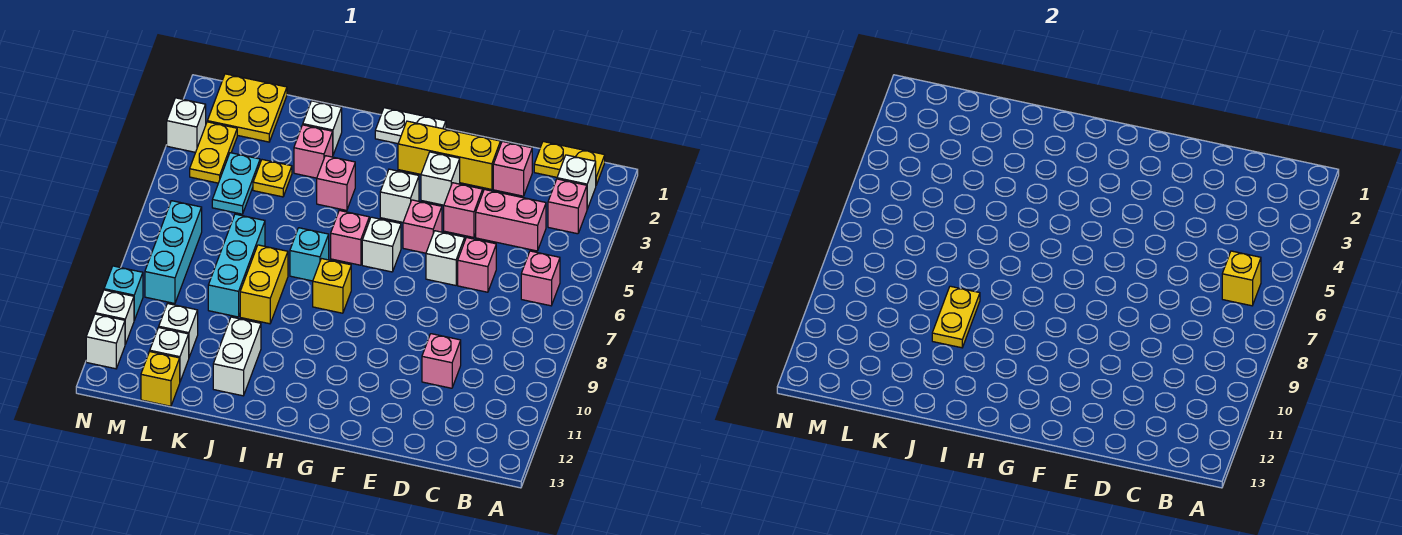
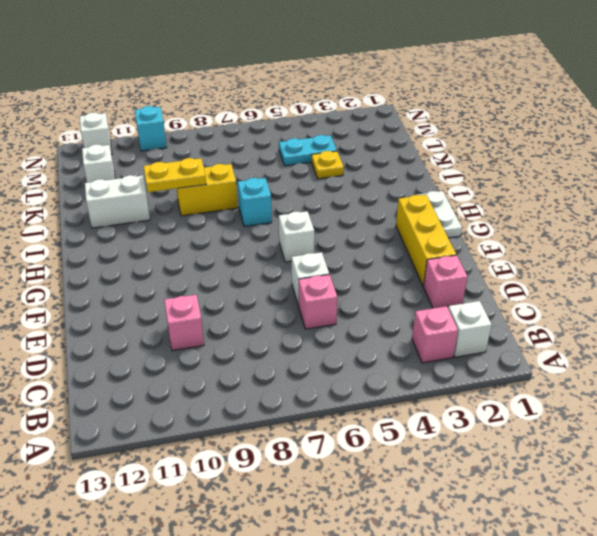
none -> yellow 1x2 plate [534,142,605,185]
none -> pink 1x1 brick [521,251,560,306]
none -> pink 1x2 brick [476,189,546,251]
none -> pink 1x1 brick [444,183,483,237]

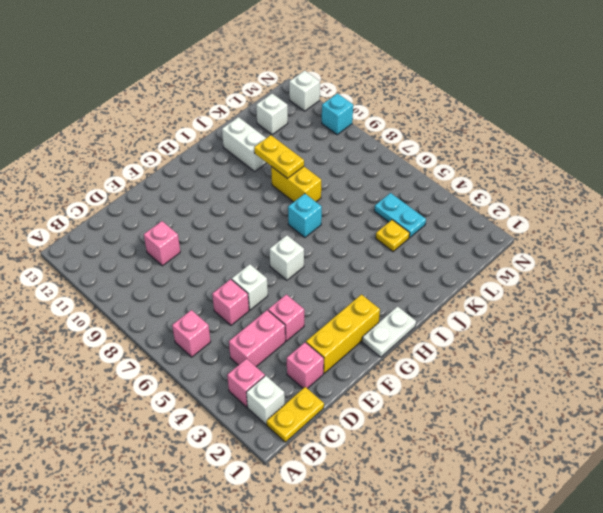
none -> white 1x1 brick [421,152,460,205]
none -> pink 1x1 brick [403,200,442,253]
none -> white 1x1 brick [380,169,419,222]
none -> pink 1x1 brick [331,210,369,265]

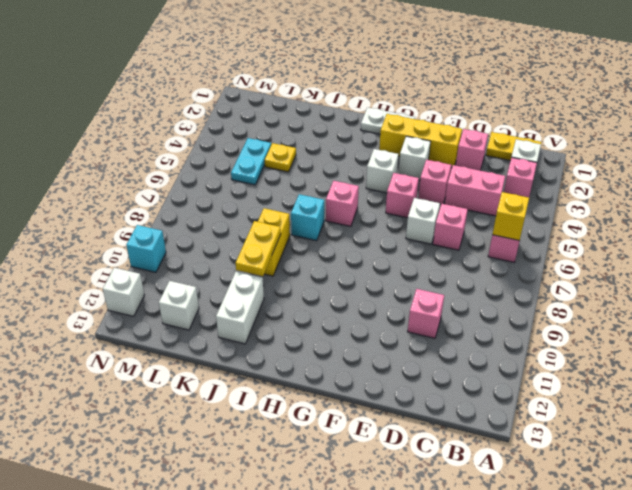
none -> white 1x1 brick [362,217,401,272]
none -> yellow 1x1 brick [313,259,351,313]
none -> pink 1x1 brick [317,156,355,210]
none -> white 1x1 brick [303,101,342,155]

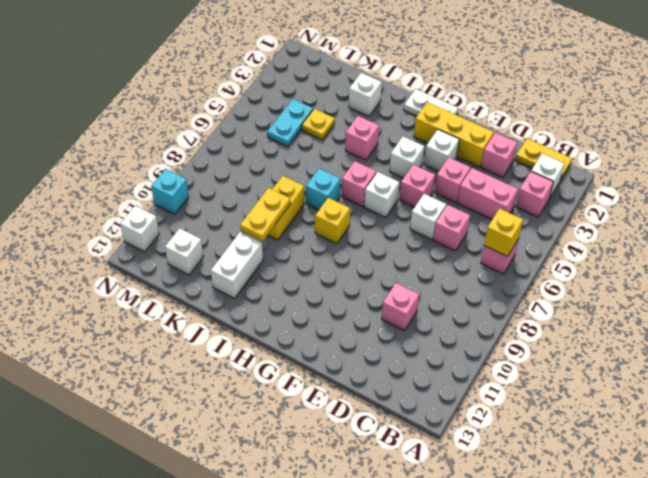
none -> pink 1x1 brick [294,125,333,178]
none -> cyan 1x3 brick [208,214,265,317]
none -> yellow 2x2 plate [207,74,287,142]
none -> white 1x1 brick [159,304,198,357]

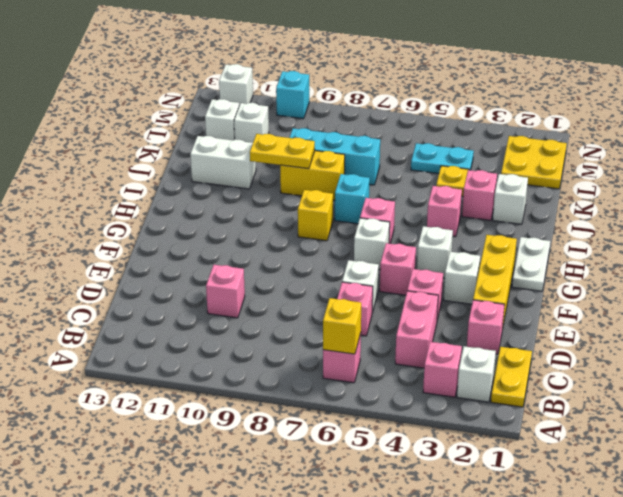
none -> yellow 1x1 brick [141,352,180,406]
none -> yellow 1x2 plate [190,122,237,183]
none -> cyan 1x3 brick [145,201,202,303]
none -> white 1x1 brick [167,98,206,152]

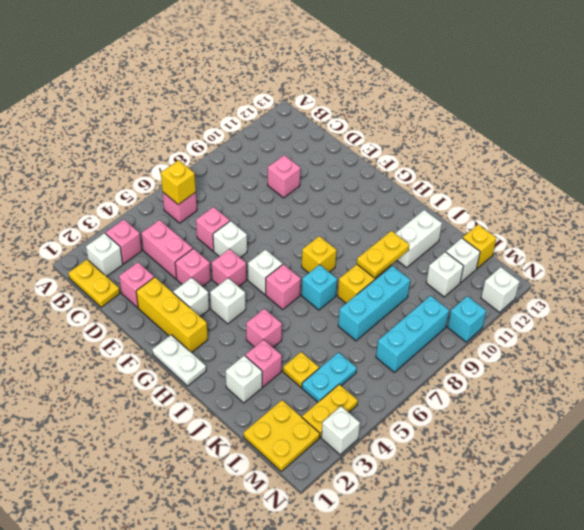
none -> white 1x1 brick [95,290,134,344]

